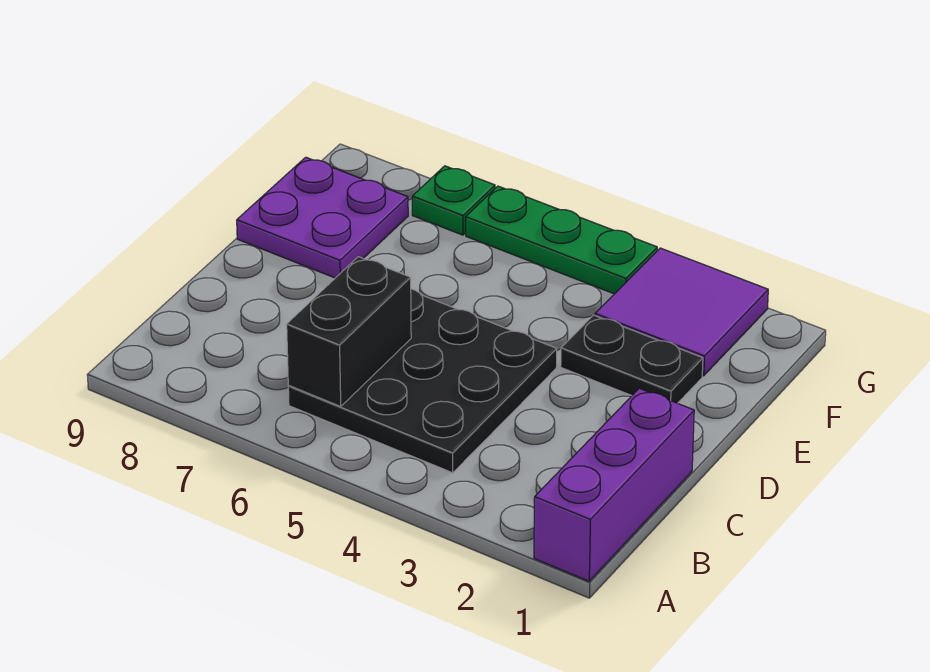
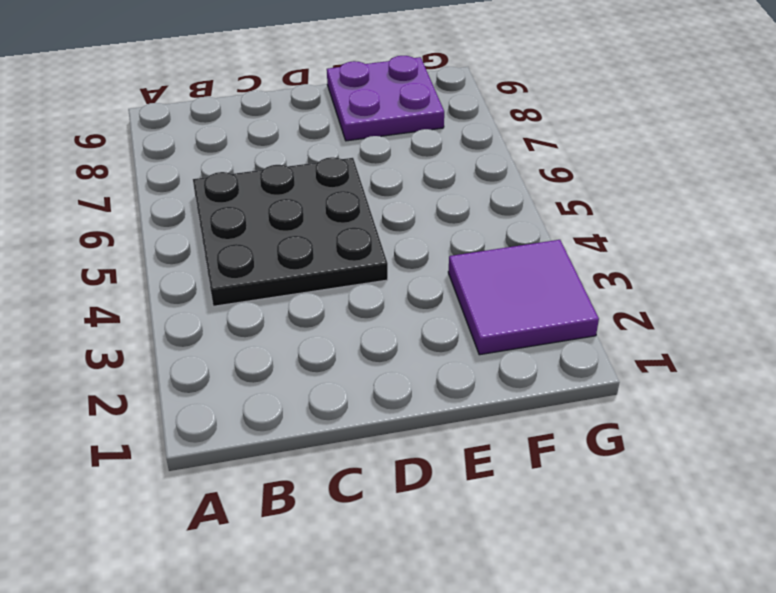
none -> purple 1x3 brick [534,388,694,581]
none -> black 1x2 plate [561,315,703,403]

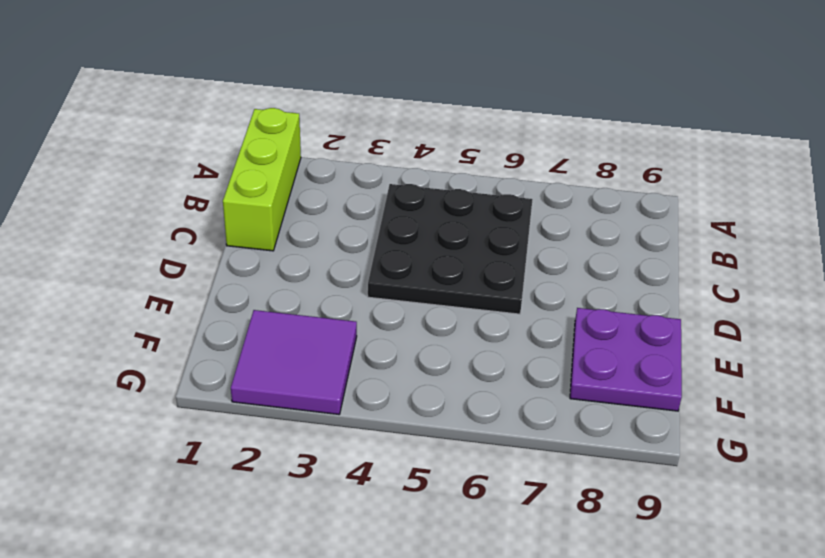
lime 1x3 brick [223,108,301,251] -> purple 1x3 brick [534,388,694,581]
none -> black 1x2 plate [561,315,703,403]
none -> green 1x3 plate [466,186,657,294]

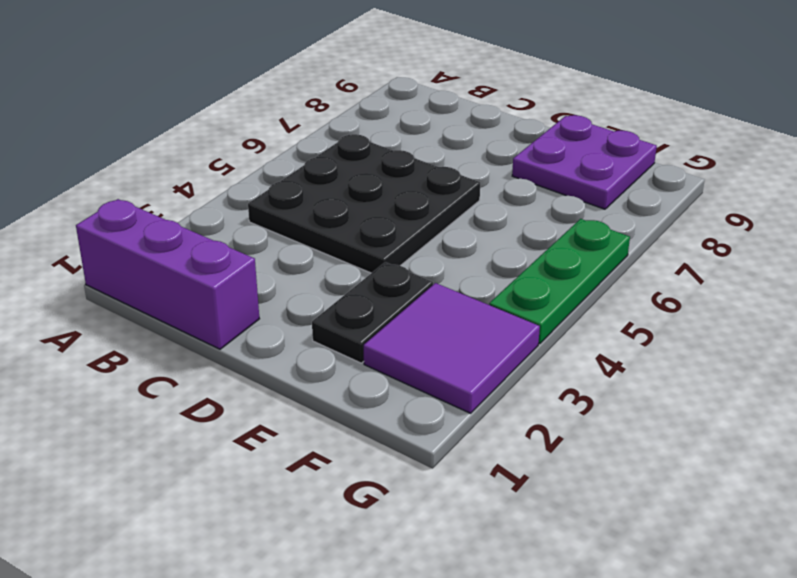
none -> green 1x1 plate [412,166,495,235]
none -> black 1x2 brick [287,257,411,406]

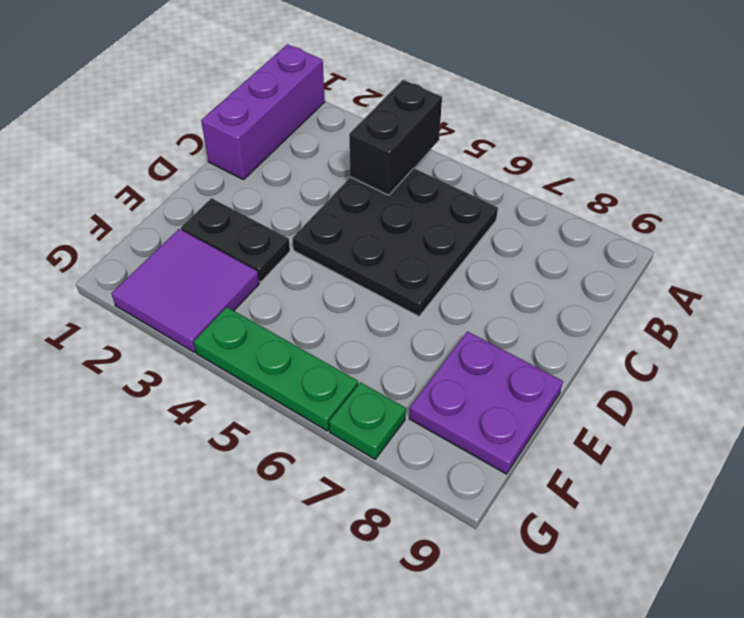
black 1x2 brick [349,80,442,195] -> black 1x2 brick moved to [287,257,411,406]

